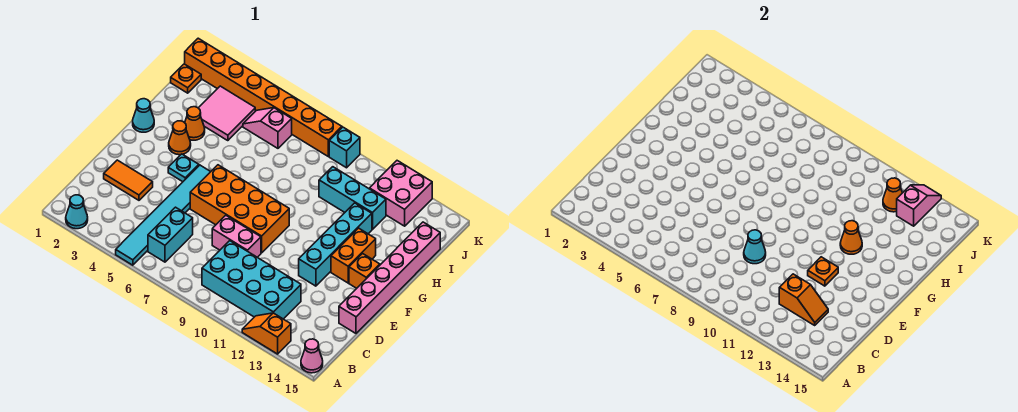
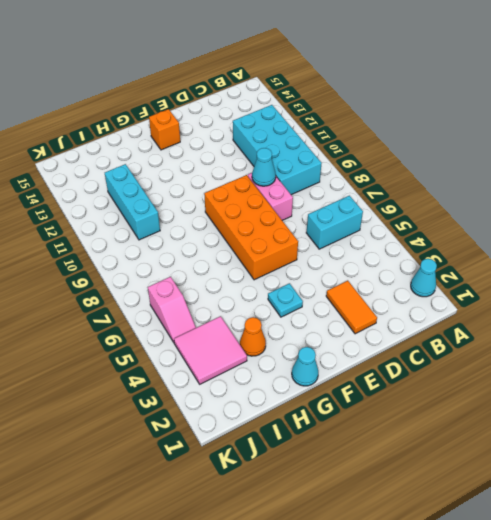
none -> cyan 1x6 tile [116,165,211,265]
none -> orange 1x2 slope [242,313,291,354]
none -> pink 1x1 cone [301,339,323,373]
none -> pink 1x6 brick [339,222,440,333]

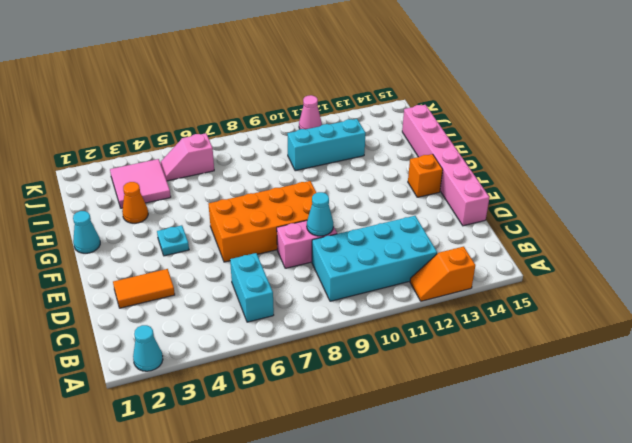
pink 1x1 cone [299,95,322,129] -> pink 1x1 cone moved to [301,339,323,373]
none -> cyan 1x6 tile [116,165,211,265]
none -> cyan 1x4 brick [299,203,372,286]
none -> orange 1x2 brick [331,228,376,283]
none -> orange 1x1 cone [169,121,191,155]

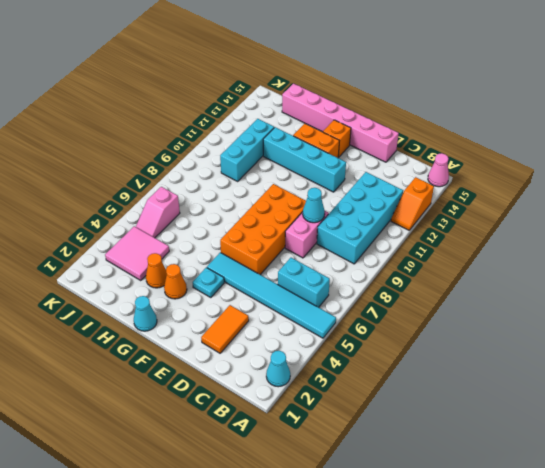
none -> orange 1x1 plate [171,64,201,93]
none -> pink 2x2 brick [369,161,432,226]
none -> orange 1x8 brick [185,38,342,156]
none -> cyan 1x1 brick [329,127,360,168]

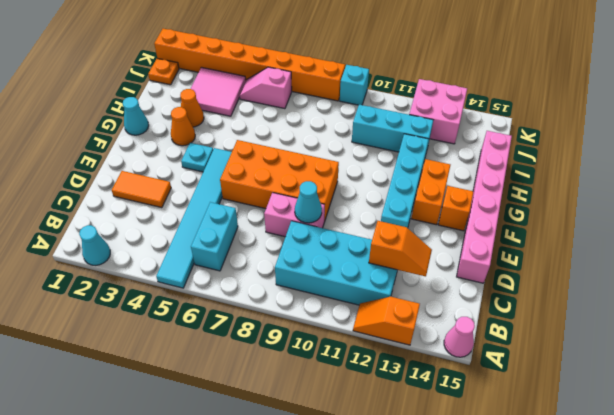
none -> orange 1x1 plate [808,257,838,286]
none -> orange 1x1 cone [840,221,862,254]
none -> orange 1x1 cone [883,178,902,212]
none -> pink 1x2 slope [897,185,941,226]

